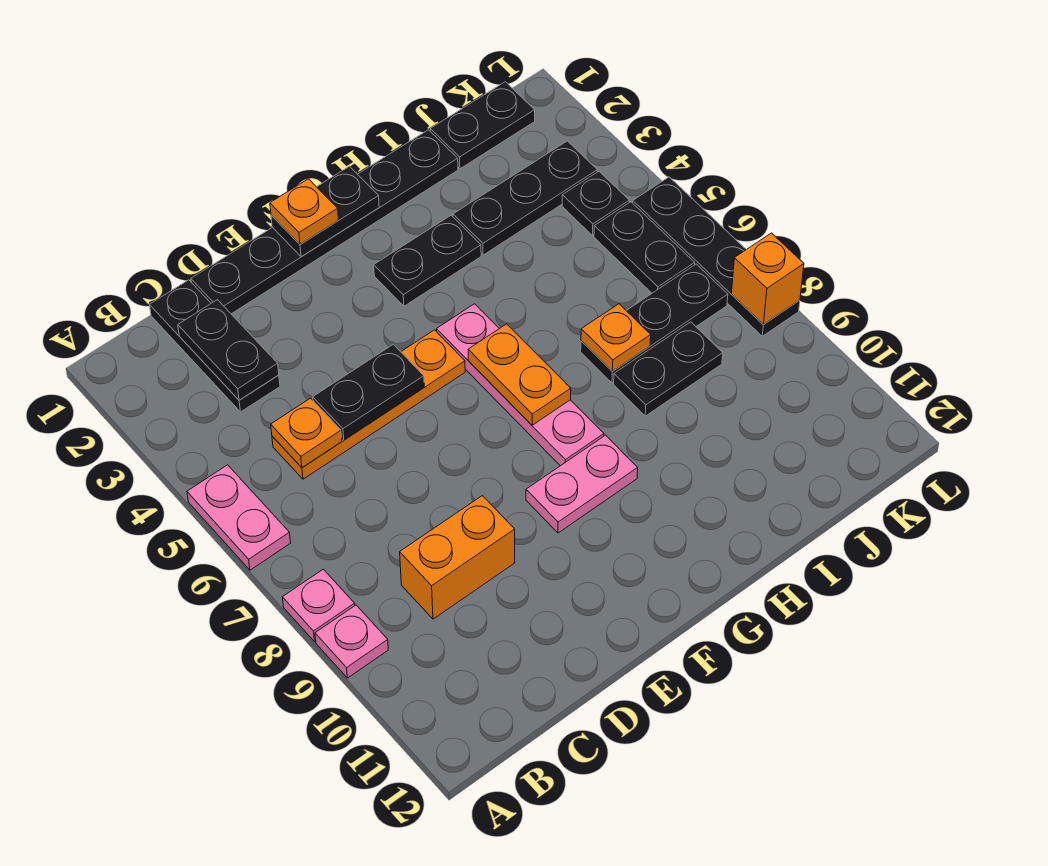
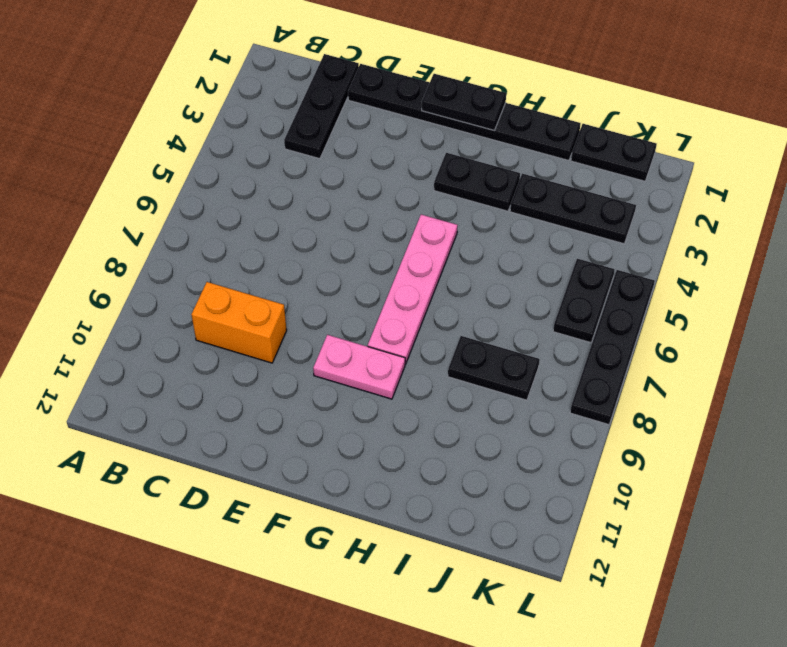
none -> pink 1x2 plate [187,465,291,570]
none -> pink 1x1 plate [282,569,355,642]
none -> pink 1x1 plate [315,605,388,678]

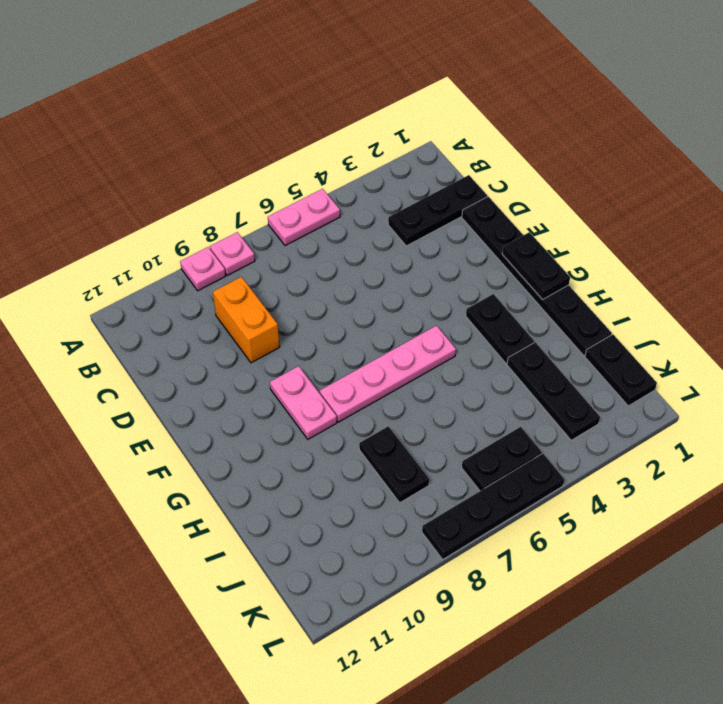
none -> orange 1x4 plate [272,330,465,479]
none -> black 1x3 plate [581,264,728,383]
none -> black 1x1 plate [562,171,629,236]

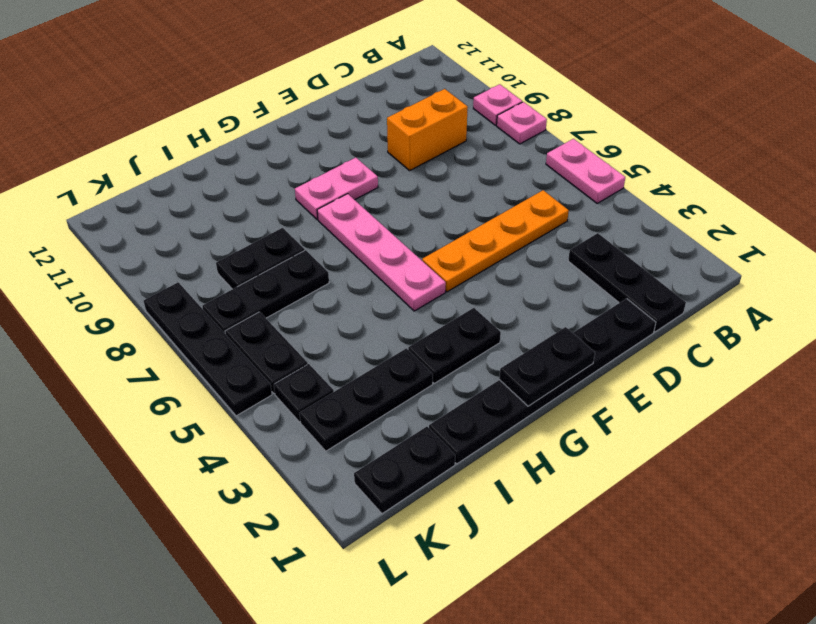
none -> black 1x2 plate [178,300,279,400]
none -> orange 1x1 plate [271,398,342,468]
none -> black 1x2 plate [313,344,424,440]

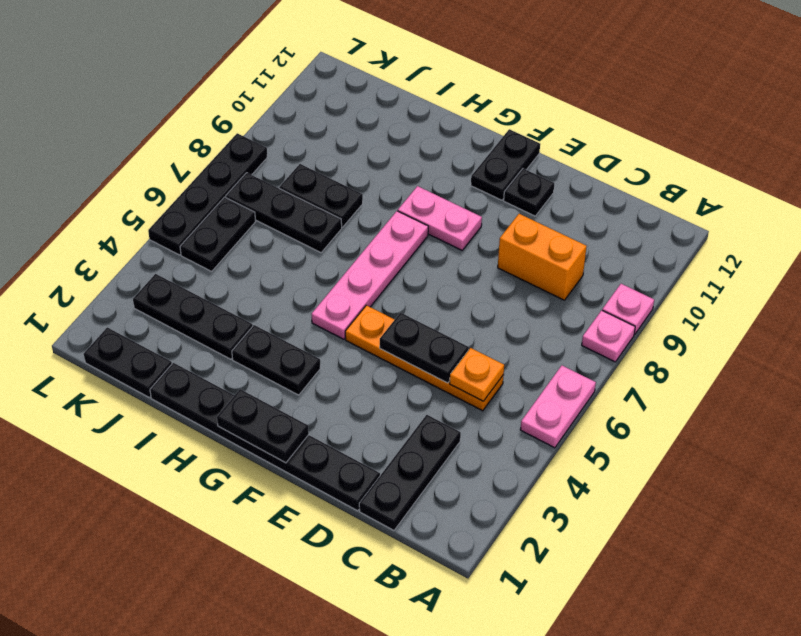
black 1x1 plate [504,169,554,216] -> black 1x1 plate moved to [562,171,629,236]
black 1x2 plate [471,129,540,200] -> black 1x2 plate moved to [178,300,279,400]
none -> orange 1x2 plate [468,324,571,425]
none -> orange 1x1 plate [581,304,651,371]
none -> orange 1x1 brick [731,233,804,324]

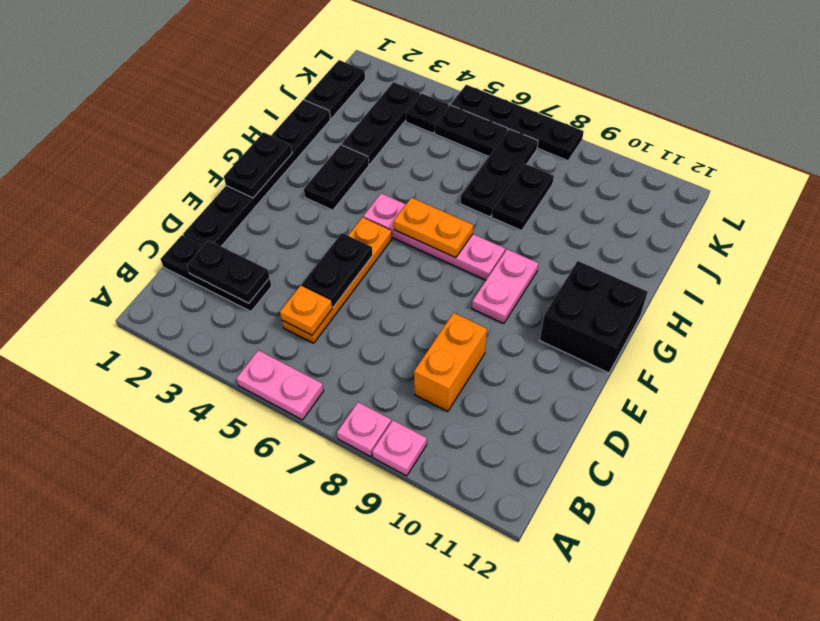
black 2x2 brick [540,261,648,373] -> none
none -> orange 1x1 plate [581,304,651,371]
none -> orange 1x1 brick [731,233,804,324]
none -> orange 1x1 plate [270,179,338,244]

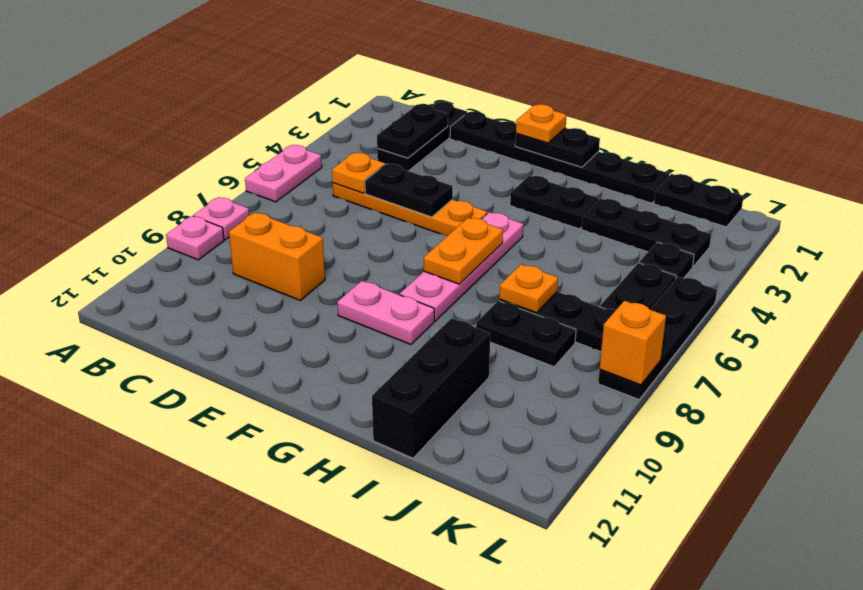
black 1x3 brick [372,318,490,458] -> none

